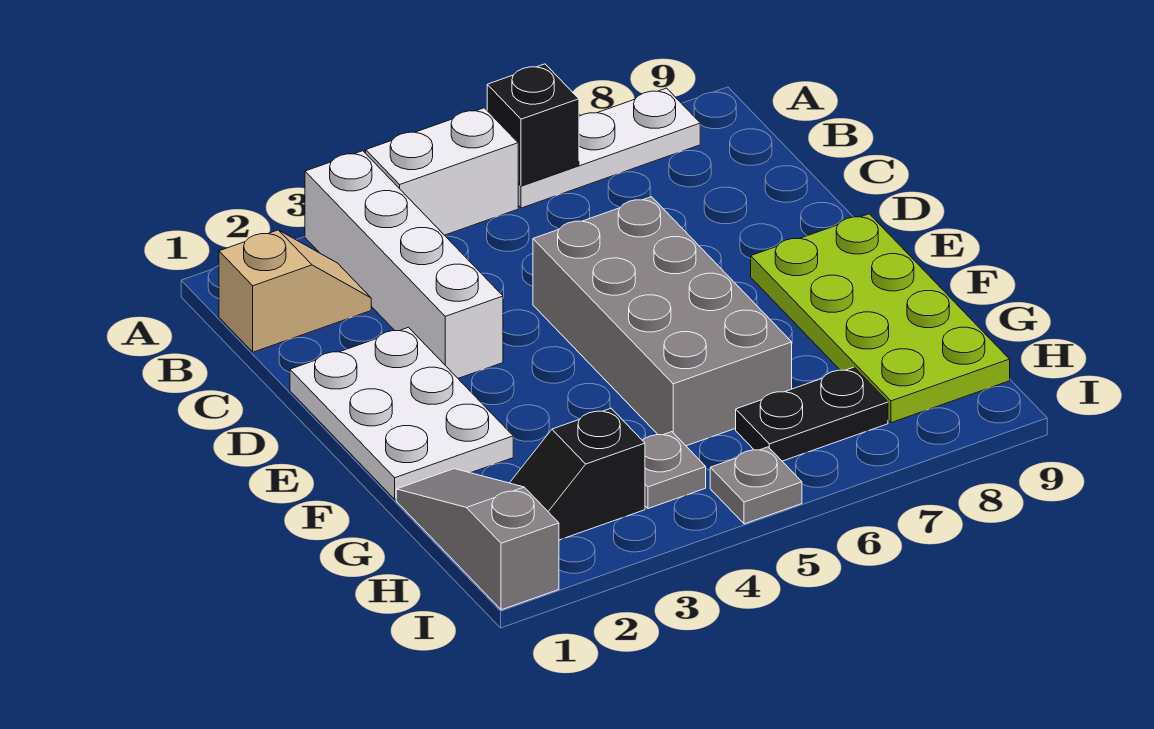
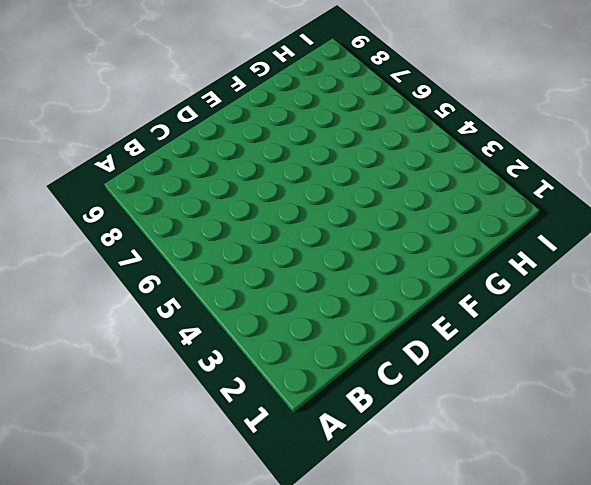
none -> white 1x4 brick [305,151,503,378]
none -> white 1x2 brick [366,108,518,235]
none -> white 1x3 plate [518,88,700,208]

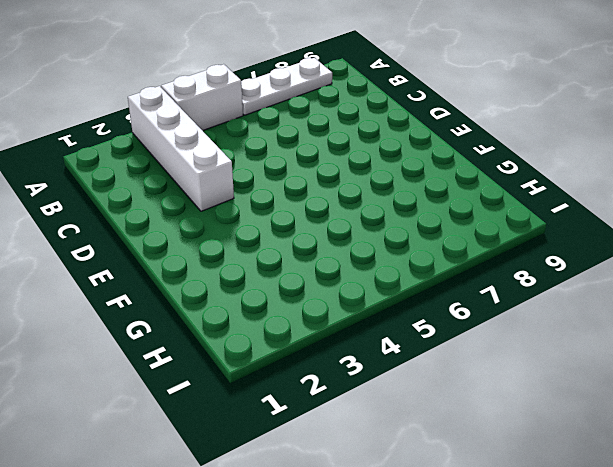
none -> tan 1x2 slope [219,230,371,352]
none -> white 2x3 plate [290,327,513,499]
none -> grey 2x4 brick [533,197,792,446]

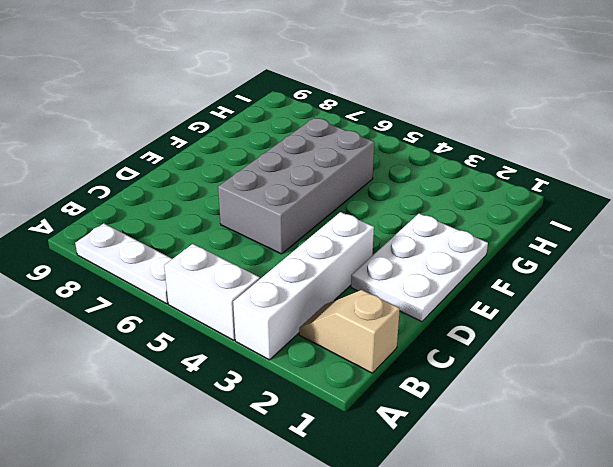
none -> lime 2x4 plate [751,214,1010,423]
none -> grey 1x3 slope [396,469,559,610]
none -> black 1x2 slope [510,408,645,540]

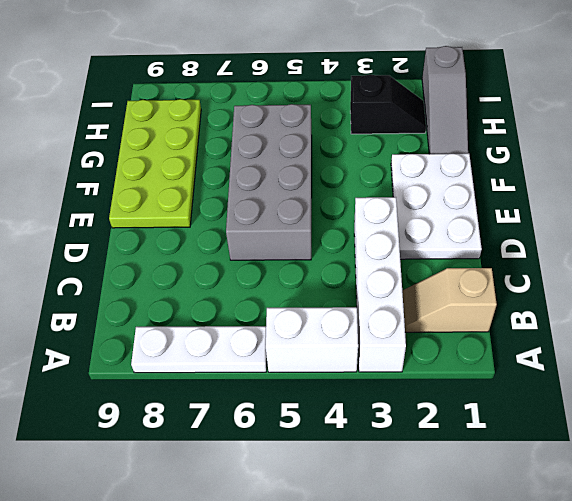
none -> grey 1x1 plate [643,432,706,509]
none -> black 1x2 plate [736,367,888,461]
none -> grey 1x1 plate [710,447,802,524]

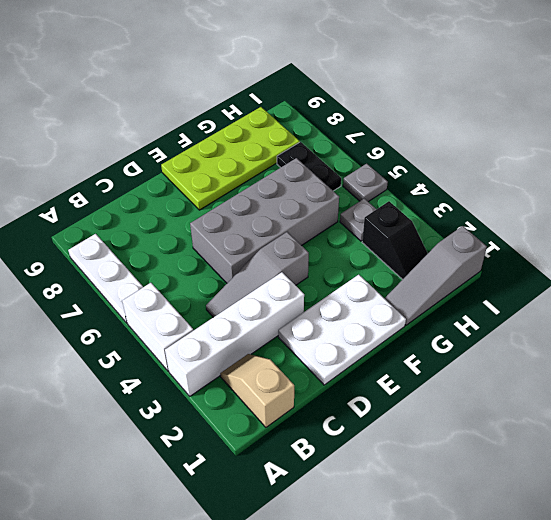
grey 1x3 slope [206,232,309,317] -> none
none -> black 1x1 brick [487,64,579,186]

